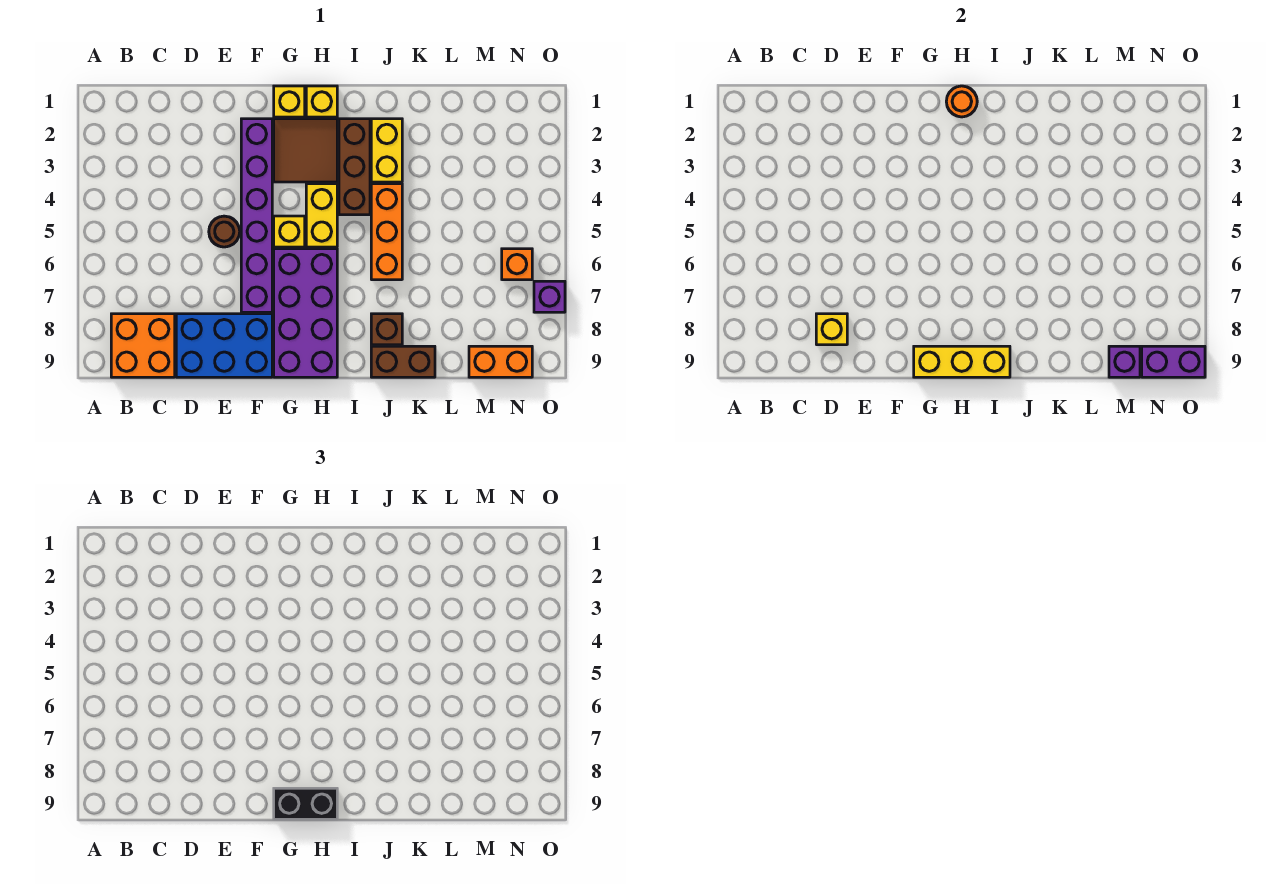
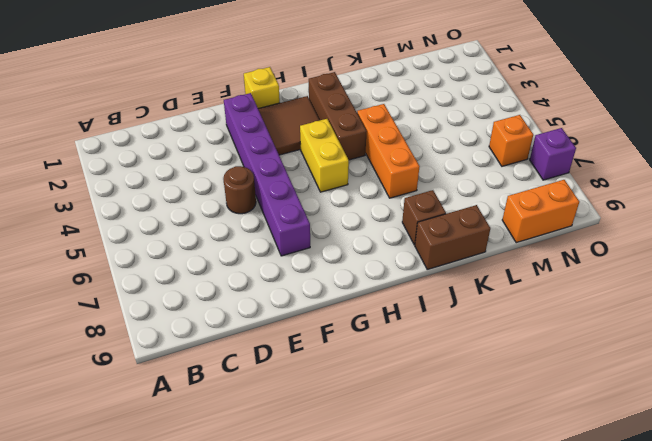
none -> orange 2x2 brick [111,314,175,377]
none -> blue 2x3 brick [176,314,272,377]
none -> yellow 1x1 brick [274,216,305,247]

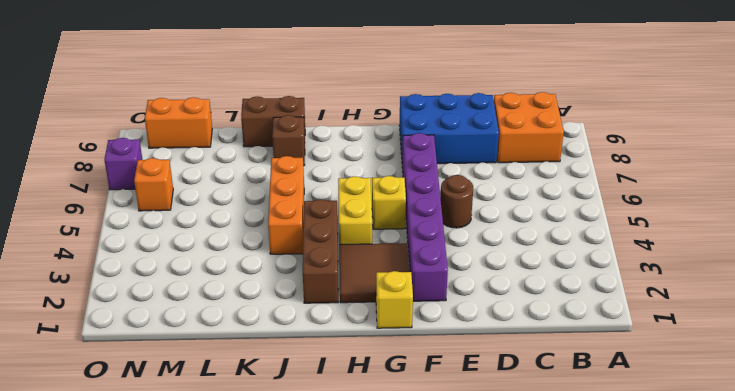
none -> purple 2x4 brick [274,249,337,377]
none -> yellow 1x1 brick [306,86,337,117]
none -> yellow 1x2 brick [371,119,402,182]

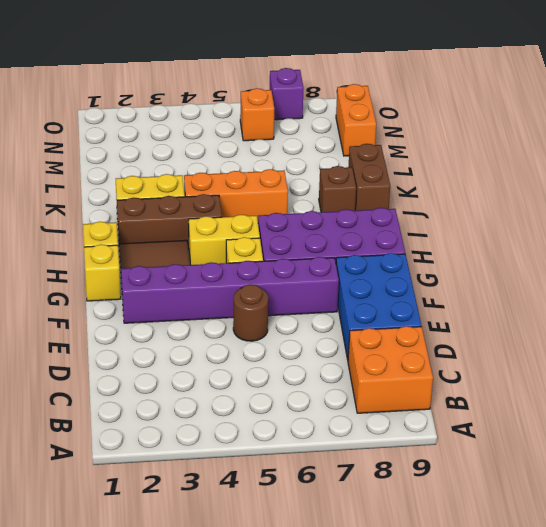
none -> yellow 1x1 brick [816,314,847,345]
none -> yellow 1x3 brick [914,346,1010,377]
none -> orange 1x1 round brick [946,86,977,117]

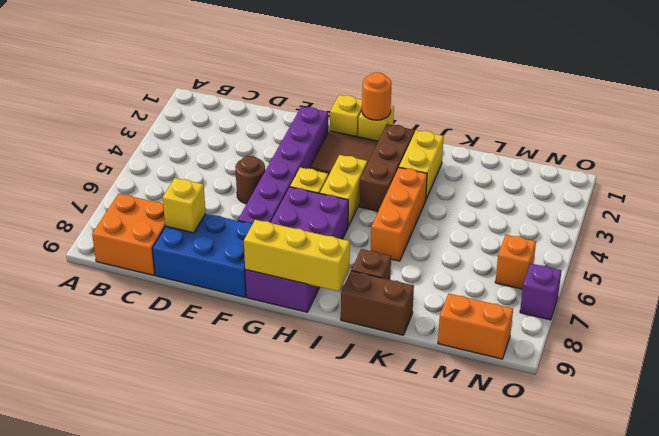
none -> purple 1x1 brick [1109,346,1140,377]
none -> purple 1x2 brick [1142,346,1205,377]
none -> black 1x2 brick [274,788,337,819]

